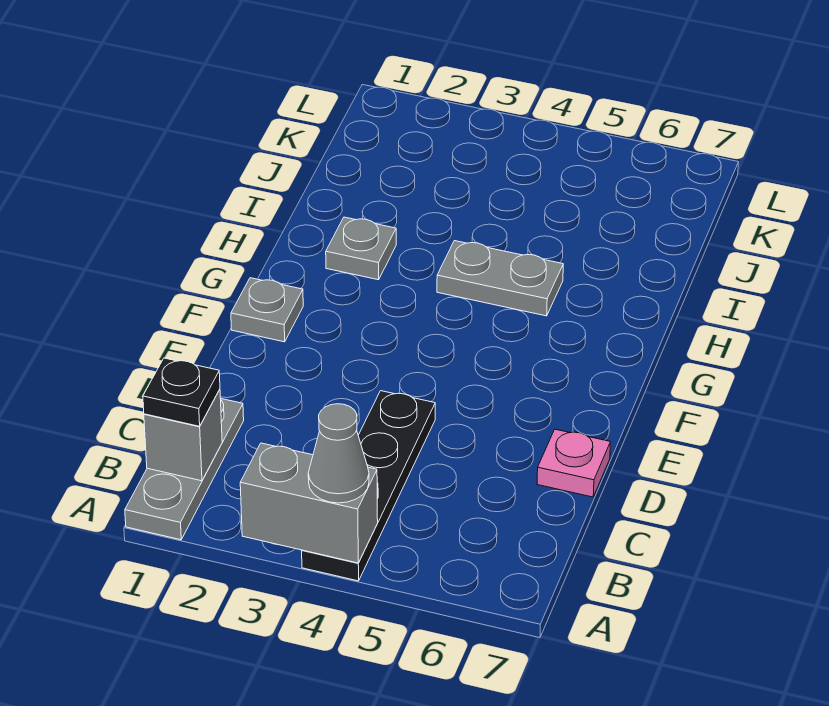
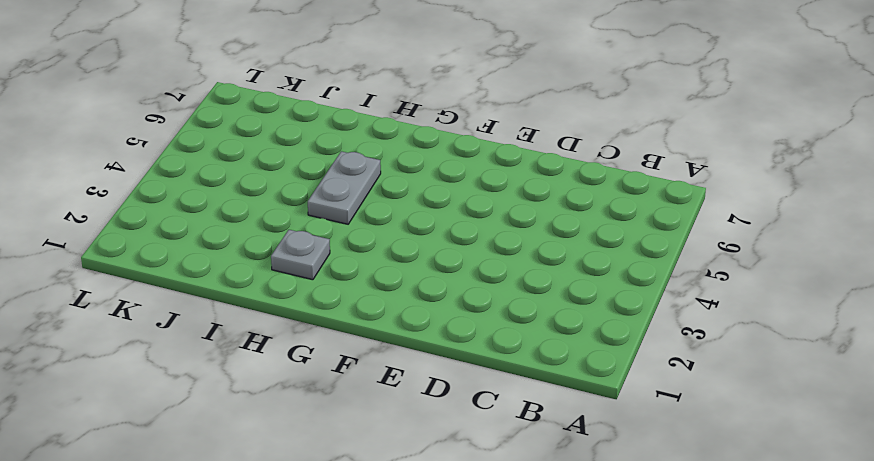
none -> grey 1x3 plate [125,399,244,540]
none -> black 1x4 plate [302,391,435,581]

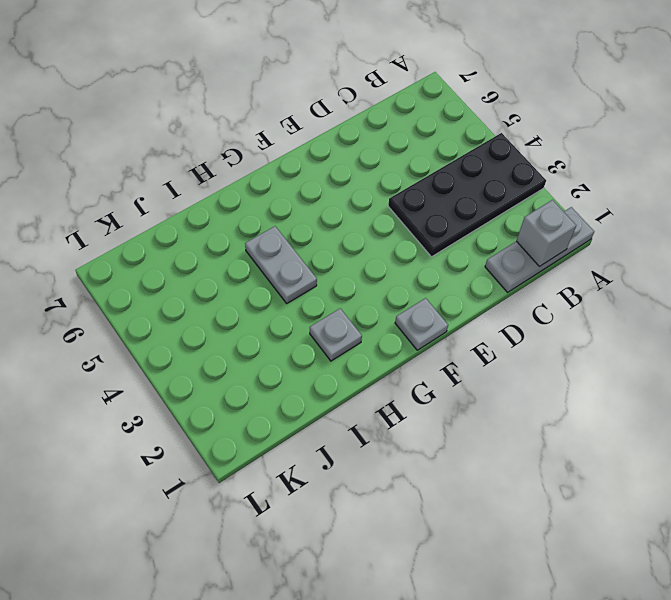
black 2x4 plate [388,133,546,257] -> black 1x4 plate [302,391,435,581]
none -> pink 1x1 plate [537,429,610,497]
none -> grey 1x2 brick [240,443,378,563]

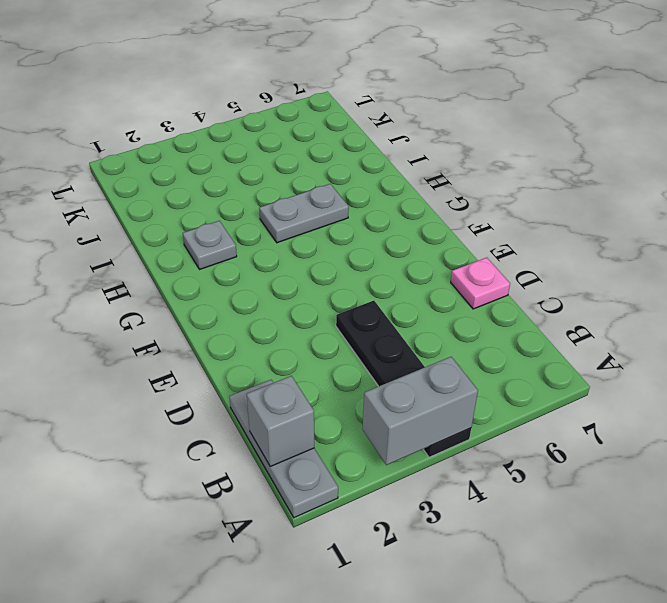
none -> grey 1x1 plate [231,278,303,342]
none -> grey 1x1 cone [308,404,369,503]

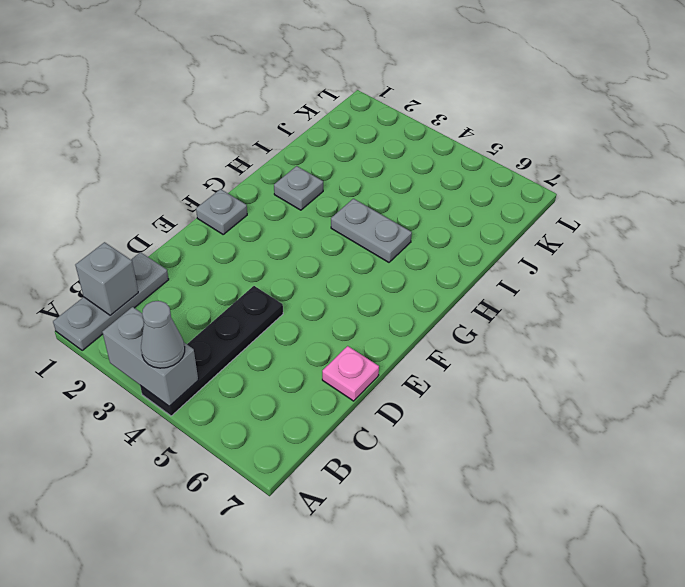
none -> black 1x1 plate [143,358,220,426]

